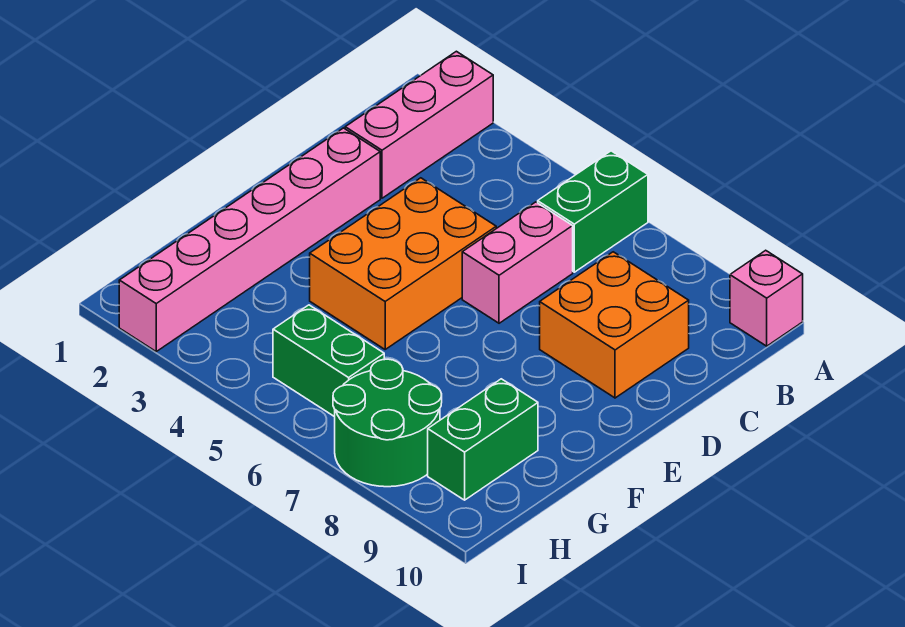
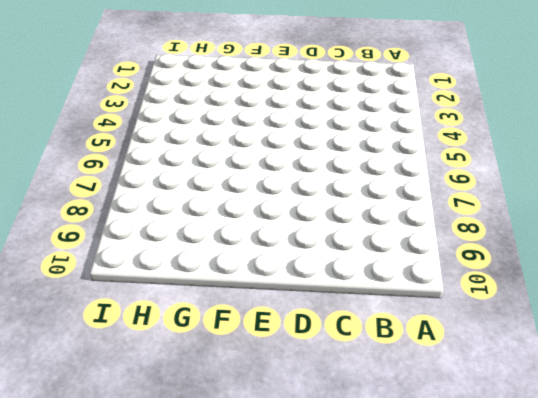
none -> pink 1x3 brick [345,51,493,198]
none -> green 1x2 brick [538,151,648,272]

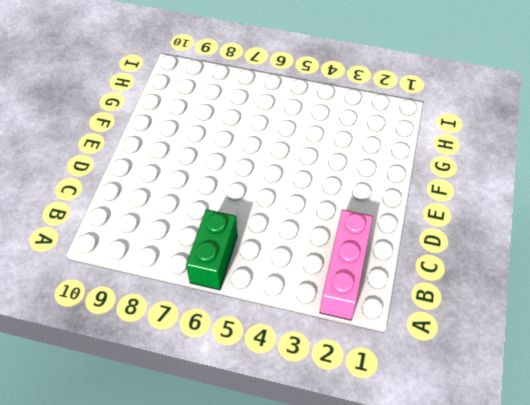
none -> pink 1x1 brick [730,250,803,346]
none -> pink 1x2 brick [462,202,573,323]

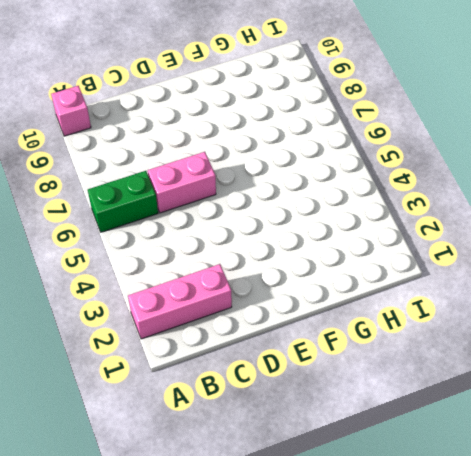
none -> orange 2x2 brick [540,252,689,398]
none -> pink 1x6 brick [119,128,380,351]

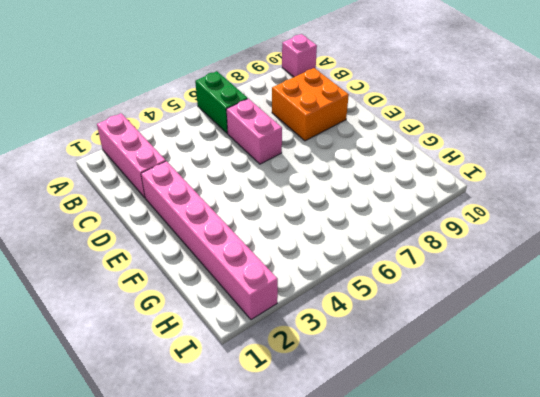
none -> orange 2x3 brick [310,178,496,349]
none -> green 1x2 brick [428,379,538,500]

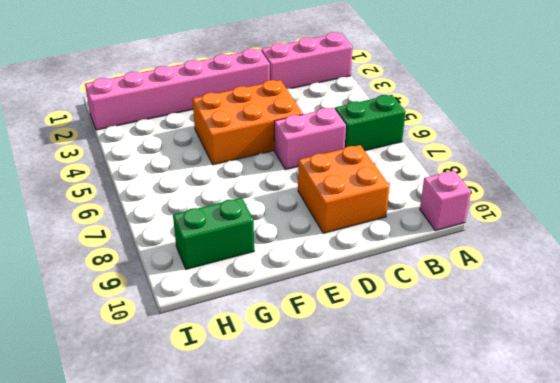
none -> green 1x2 brick [273,305,384,417]
none -> green 2x2 round brick [333,359,442,487]

